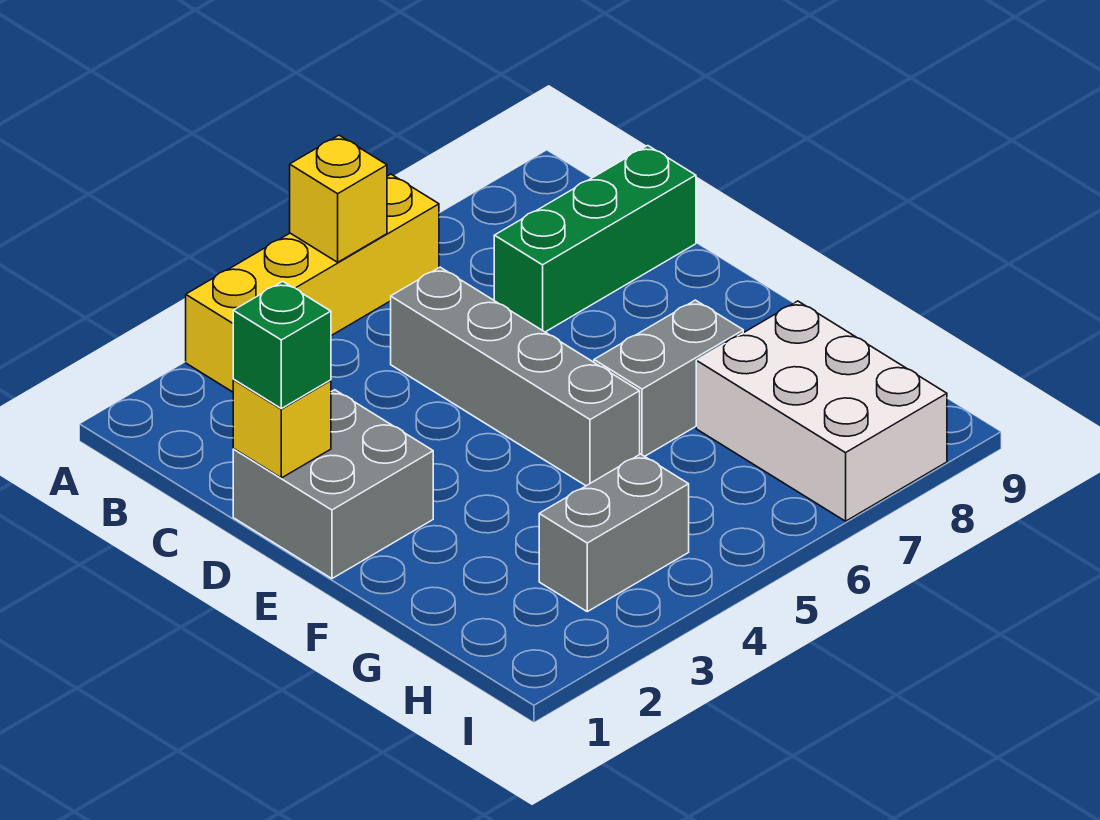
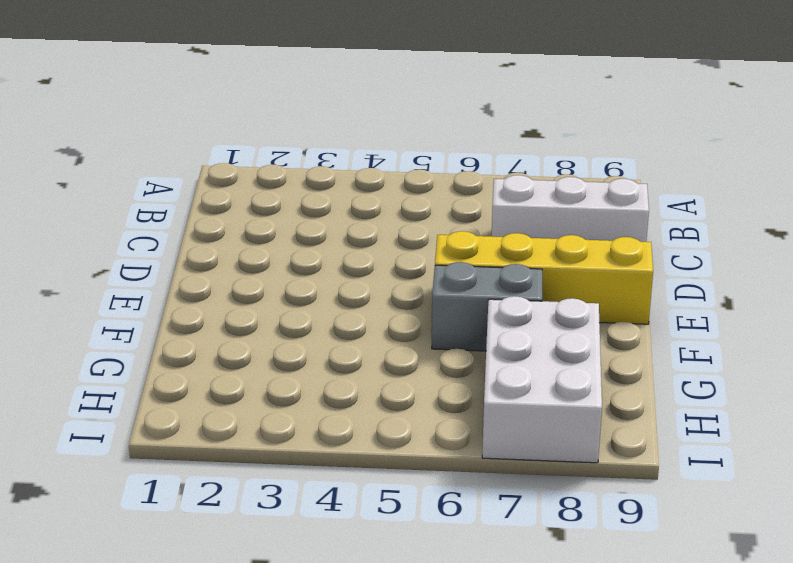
white 1x3 brick [492,175,649,242] -> green 1x3 brick [494,146,696,332]
yellow 1x4 brick [435,231,653,324] -> yellow 1x4 brick moved to [186,174,439,392]
none -> grey 1x4 brick [391,267,640,486]
none -> grey 2x2 brick [233,390,433,579]

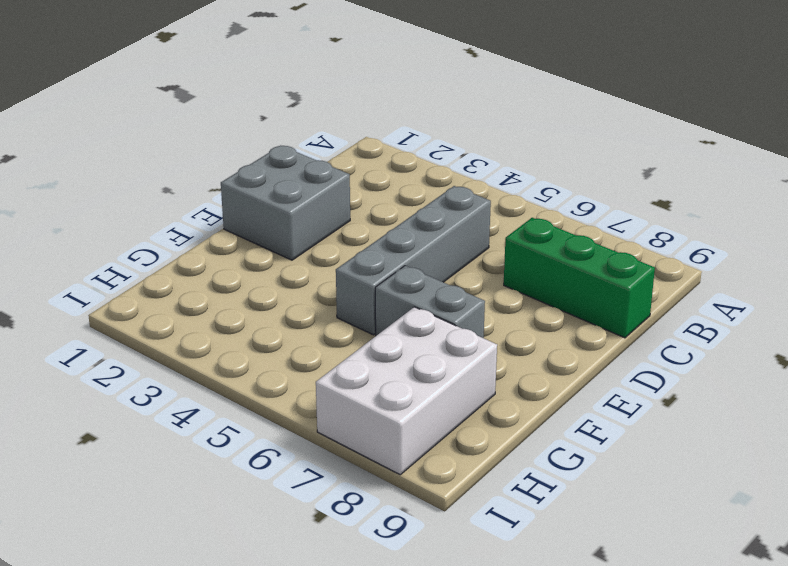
none -> yellow 1x4 brick [186,174,439,392]
none -> grey 1x2 brick [539,454,689,612]

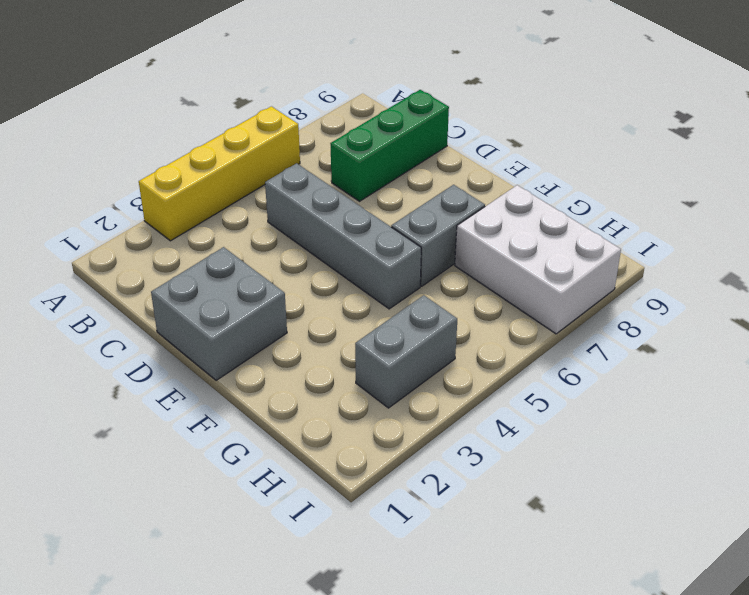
none -> yellow 1x1 brick [290,135,387,262]
none -> yellow 1x1 brick [233,380,331,478]

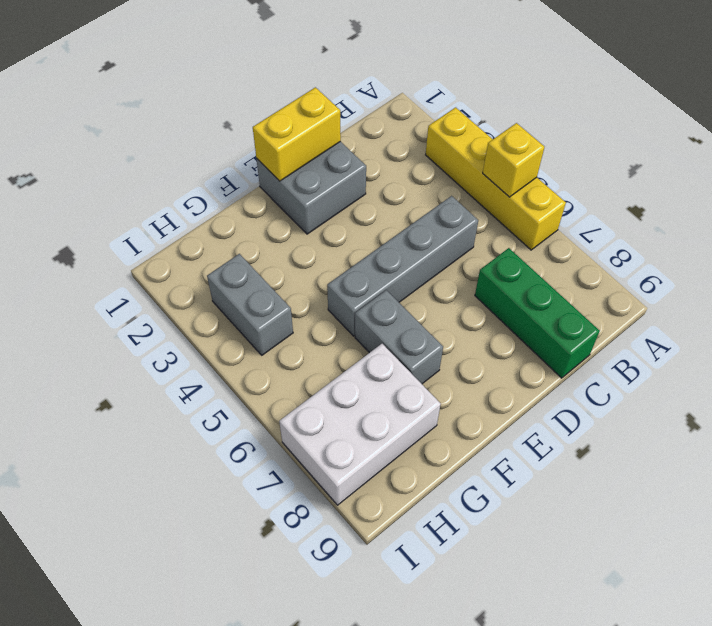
yellow 1x2 brick [253,87,341,181] -> yellow 1x1 brick [233,380,331,478]
none -> green 1x1 brick [233,282,331,409]

